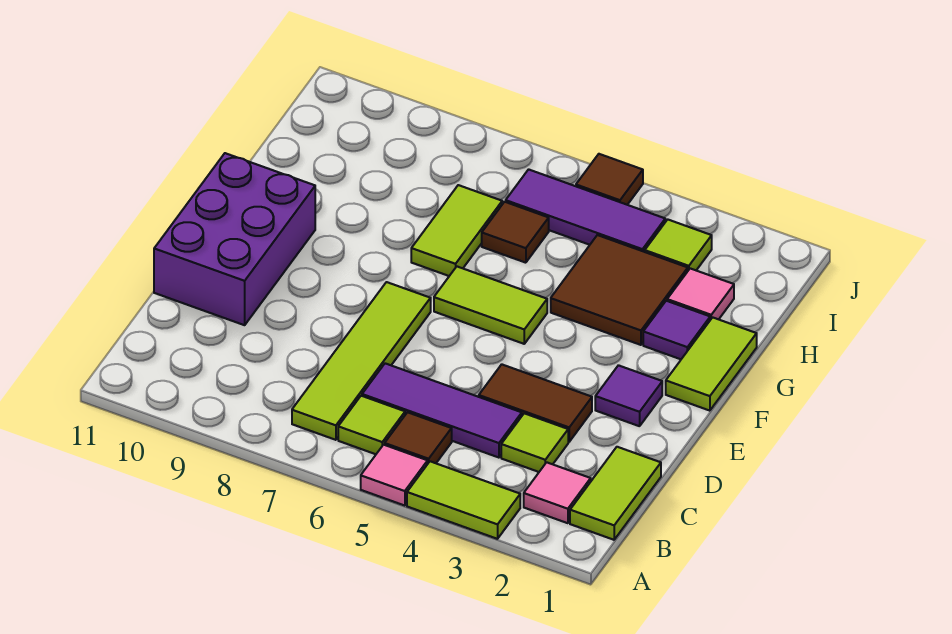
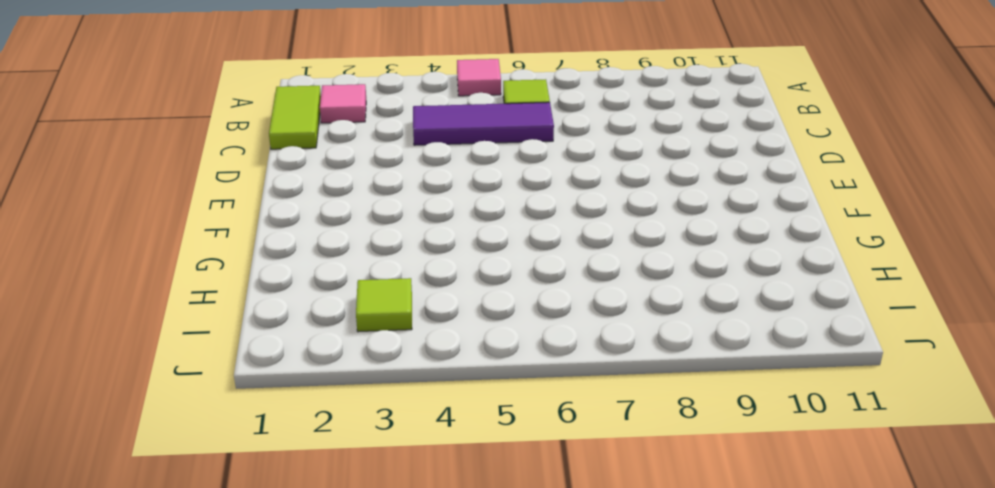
none -> lime 1x2 tile [407,461,520,539]
none -> brown 1x1 tile [385,412,452,463]
none -> lime 1x4 tile [292,282,431,440]

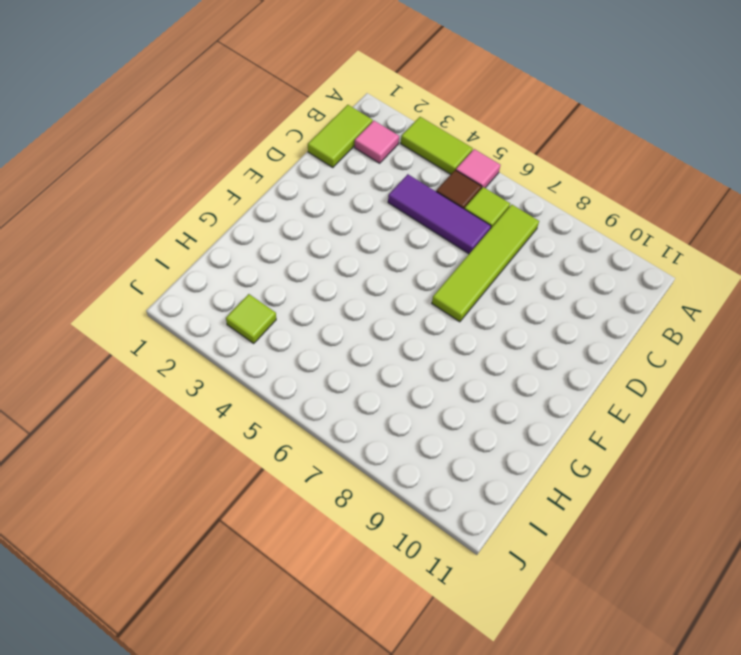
none -> lime 1x1 tile [501,413,568,472]
none -> brown 1x2 tile [479,364,592,442]
none -> purple 2x3 brick [154,153,315,325]

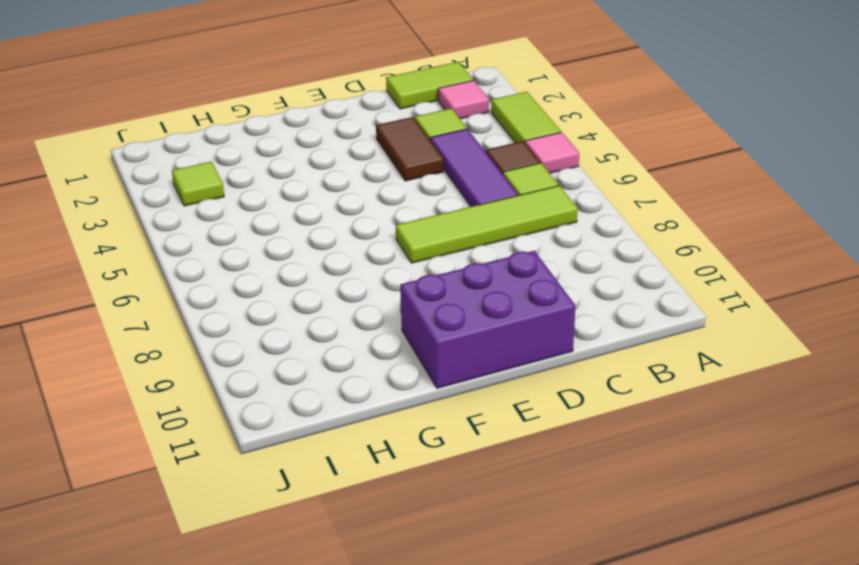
none -> purple 1x1 tile [595,365,662,426]
none -> lime 1x2 tile [666,317,757,411]
none -> lime 1x2 tile [434,267,547,344]

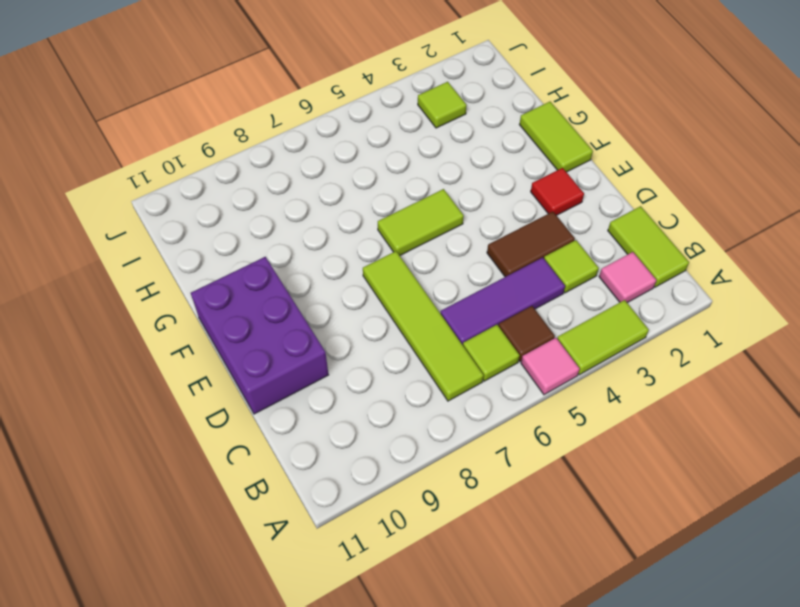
red 1x1 tile [531,168,584,215] -> purple 1x1 tile [595,365,662,426]
none -> purple 1x1 tile [643,301,710,359]
none -> brown 2x2 tile [551,235,688,345]
none -> lime 1x2 tile [411,185,502,276]

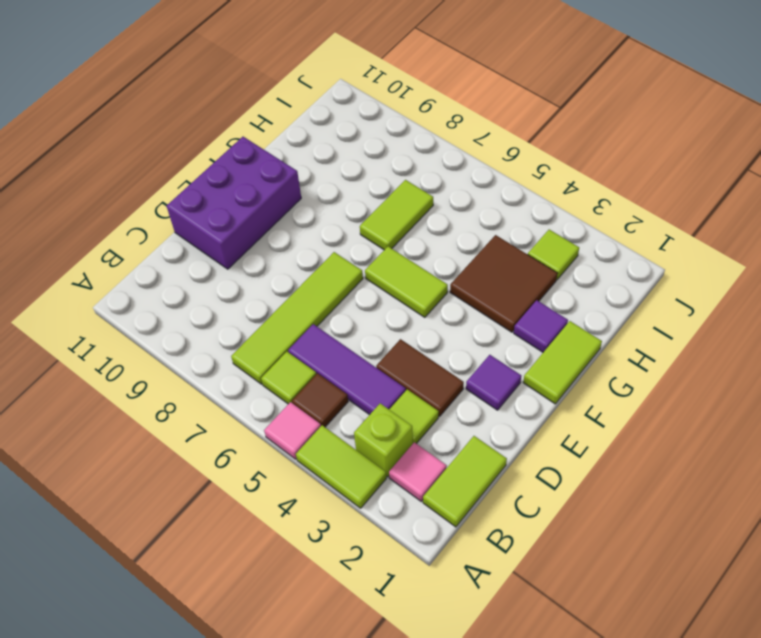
lime 1x1 brick [354,403,413,477] -> none
none -> pink 1x1 tile [667,268,734,320]
none -> brown 1x1 tile [482,202,549,263]
none -> purple 1x3 tile [506,169,665,252]

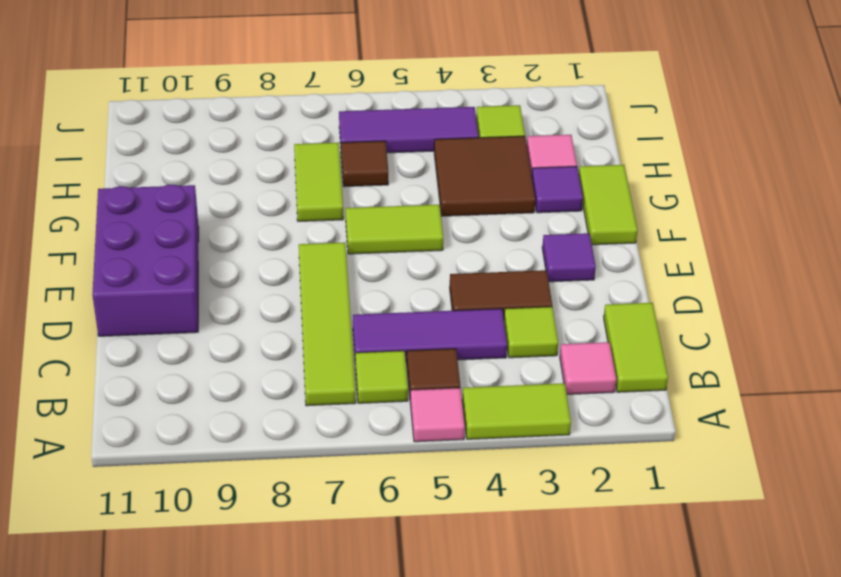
none -> brown 1x1 tile [576,154,643,205]

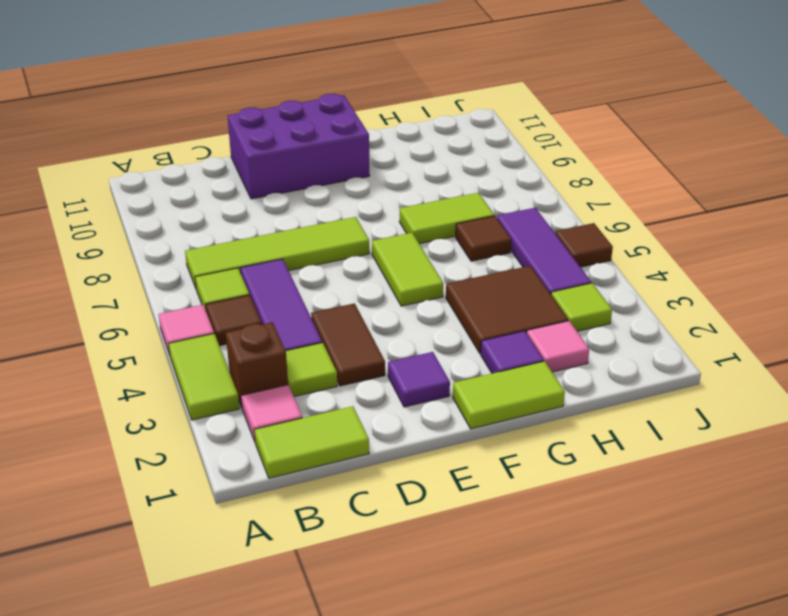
brown 1x1 brick [226,322,288,407] -> none

